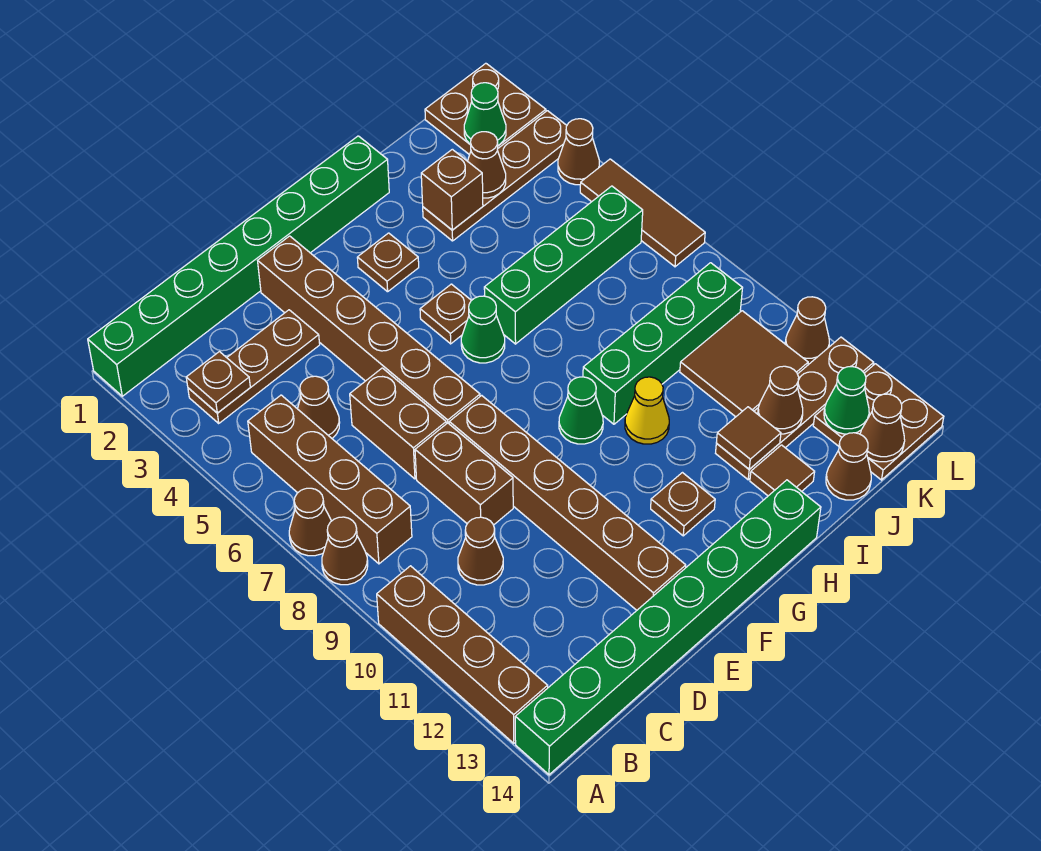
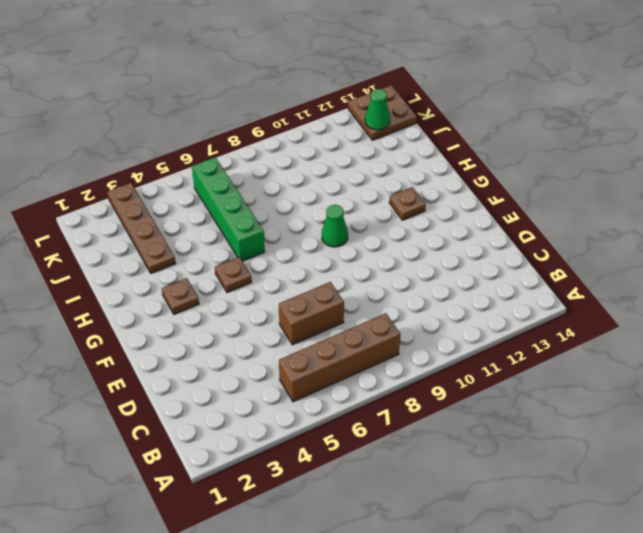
none -> green 1x8 brick [88,136,389,396]
none -> brown 1x1 cone [289,488,331,556]
none -> brown 1x1 cone [322,517,368,585]
none -> brown 1x4 brick [377,566,548,743]

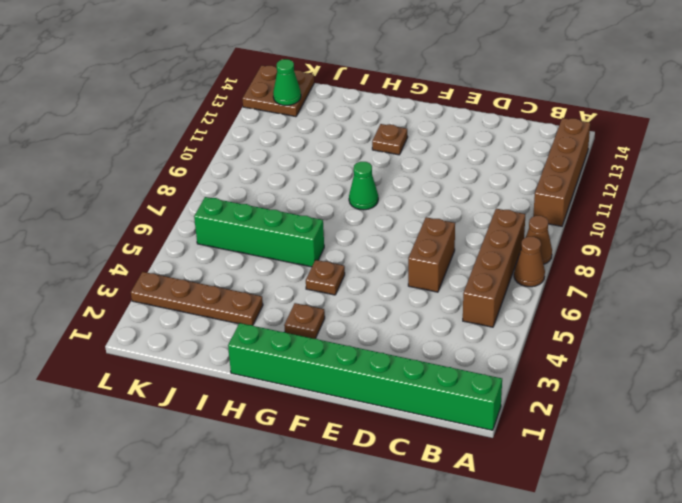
none -> green 1x8 brick [515,480,821,775]
none -> brown 1x3 plate [188,310,320,423]
none -> brown 1x1 cone [298,376,340,438]
none -> brown 1x1 cone [458,517,503,585]

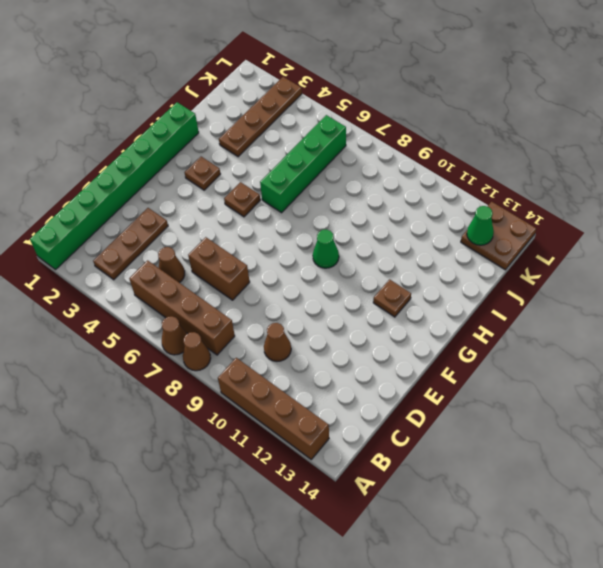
none -> green 1x8 brick [515,480,821,775]
none -> brown 1x2 brick [415,423,513,525]
none -> brown 1x6 brick [258,236,480,424]
none -> brown 1x6 brick [449,395,686,610]

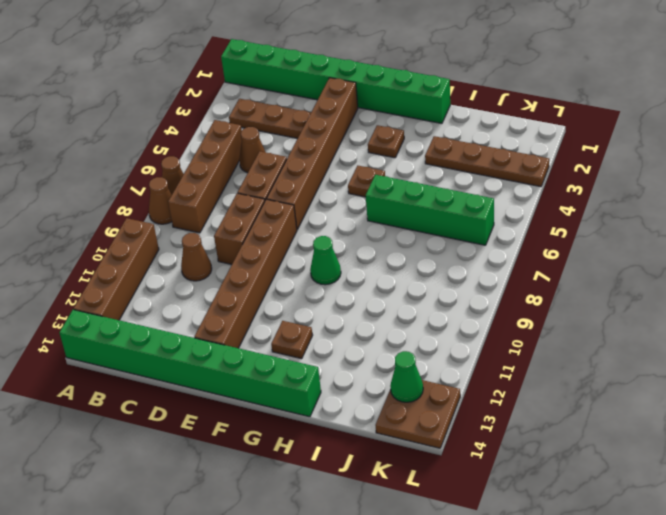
none -> green 1x1 cone [461,296,505,363]
none -> green 1x4 brick [583,263,742,424]
none -> yellow 1x1 cone [625,377,669,444]
none -> brown 1x4 plate [716,337,874,480]

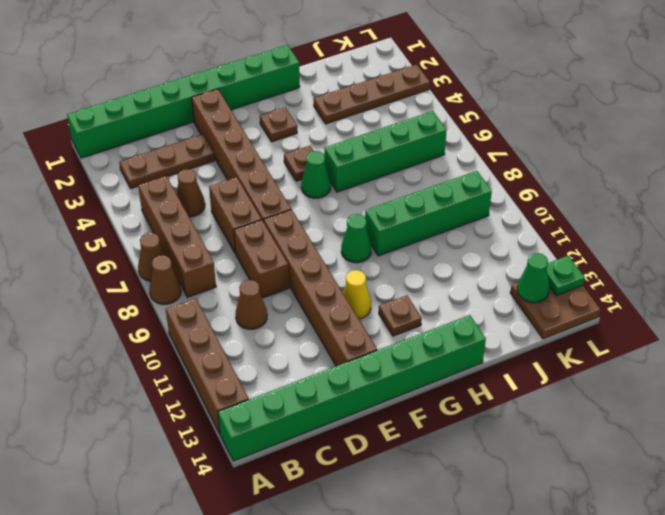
yellow 1x1 cone [343,270,371,319] -> yellow 1x1 cone moved to [625,377,669,444]
green 1x1 plate [547,256,585,296] -> none
none -> brown 1x4 plate [716,337,874,480]
none -> brown 1x1 tile [750,445,815,496]
none -> brown 2x2 tile [680,311,808,417]
none -> brown 1x1 cone [826,433,871,500]

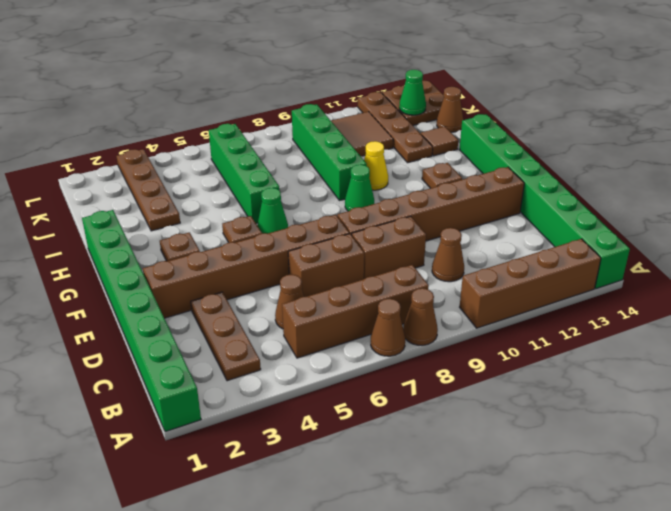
none -> brown 2x2 plate [425,63,546,155]
none -> brown 1x1 cone [558,119,599,185]
none -> brown 1x3 tile [580,159,705,267]
none -> brown 1x1 cone [785,297,829,364]

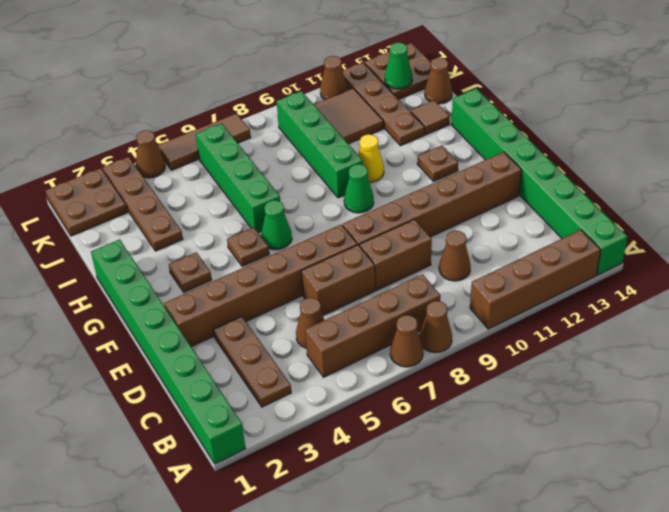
none -> brown 1x1 plate [186,352,250,413]
none -> brown 1x1 brick [421,149,483,230]
none -> brown 1x1 tile [716,407,781,469]
none -> brown 1x1 cone [468,132,506,198]

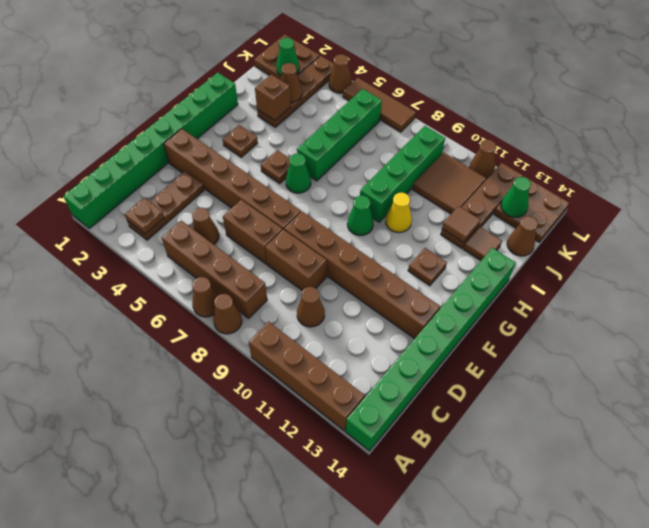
none -> brown 1x1 cone [758,366,803,434]
none -> brown 1x1 cone [860,394,905,462]

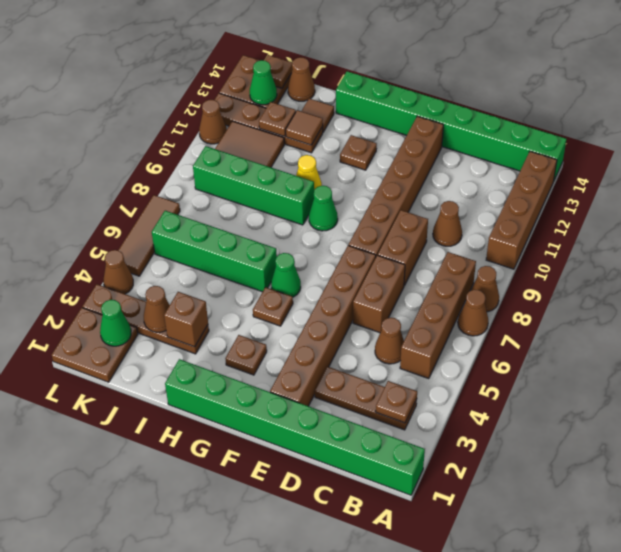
brown 1x1 plate [259,102,296,136] -> brown 1x1 cone [758,366,803,434]
brown 1x1 plate [265,55,293,88] -> brown 1x1 cone [860,394,905,462]

